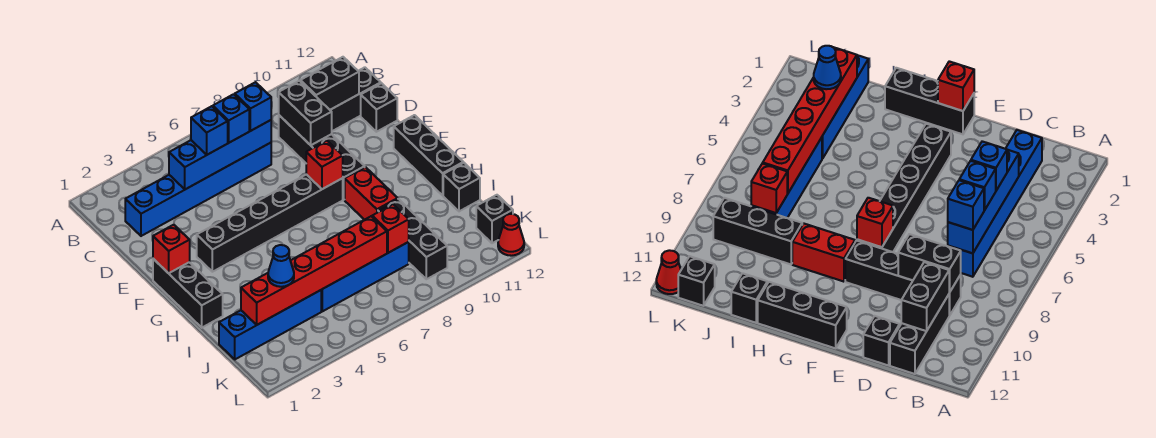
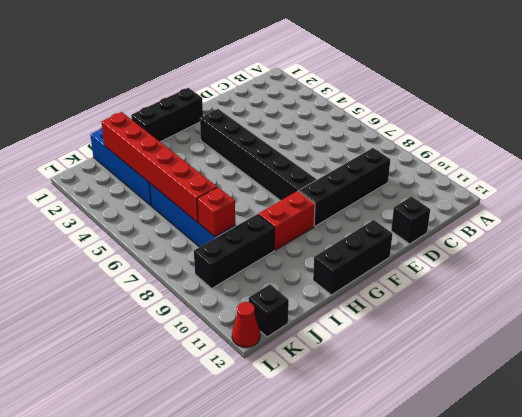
none -> blue 1x6 brick [125,143,271,236]
none -> black 1x3 brick [330,67,381,131]
none -> black 1x1 brick [443,163,480,211]

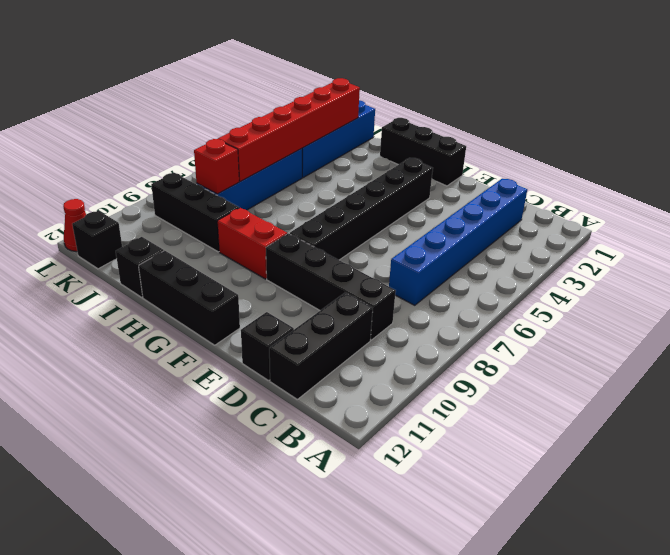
none -> blue 1x4 brick [169,120,271,189]
none -> black 1x2 brick [279,81,332,145]
none -> black 1x2 brick [300,57,359,110]

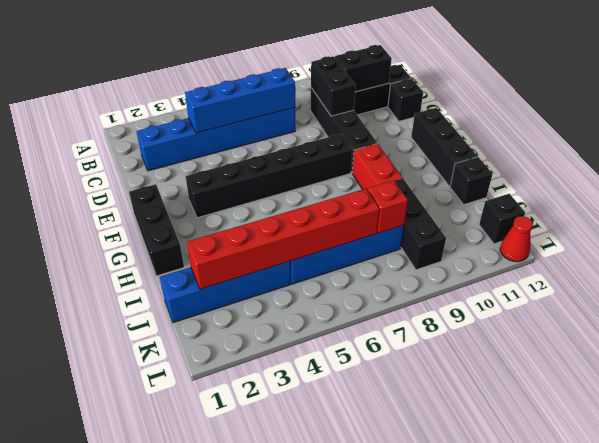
none -> red 1x1 brick [153,225,190,273]
none -> red 1x1 brick [306,141,343,189]
none -> blue 1x1 brick [191,106,228,155]

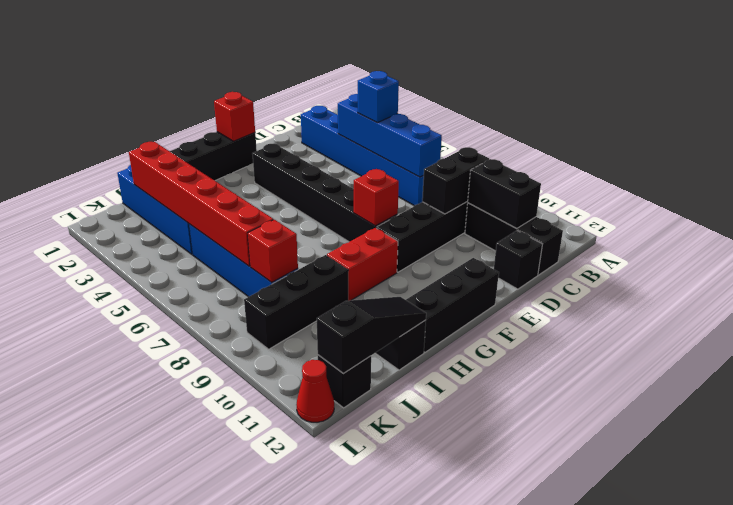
black 1x3 slope [317,297,426,373] -> none
none -> blue 1x1 brick [213,94,249,143]
none -> blue 1x1 brick [235,82,271,131]
none -> blue 1x1 cone [268,245,294,287]

